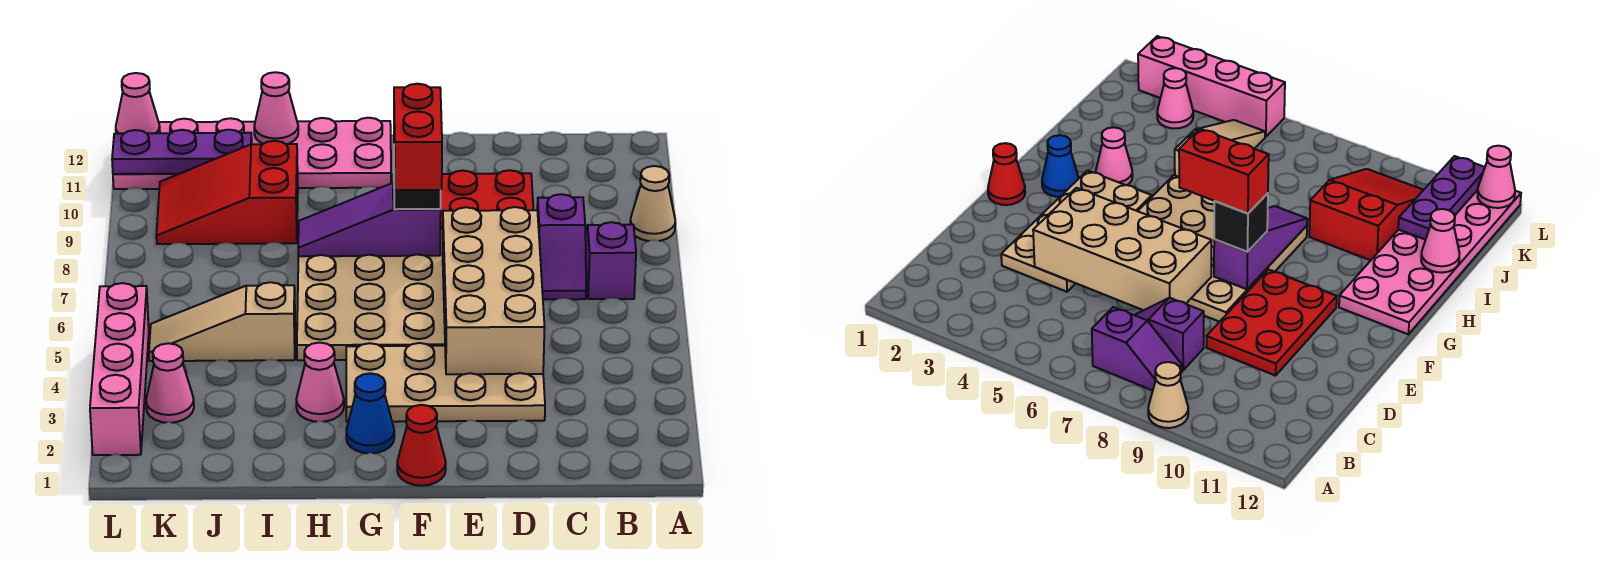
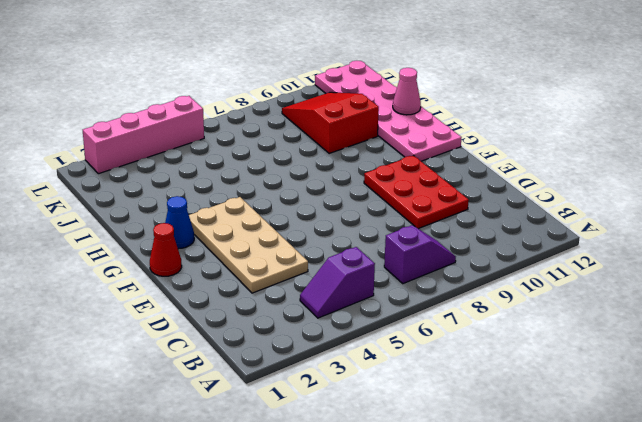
purple 1x2 slope [300,247,375,318] -> purple 1x2 slope moved to [537,194,586,299]
none -> tan 1x1 cone [630,166,675,241]
none -> tan 4x4 plate [297,229,445,360]
none -> pink 1x1 cone [296,343,344,422]

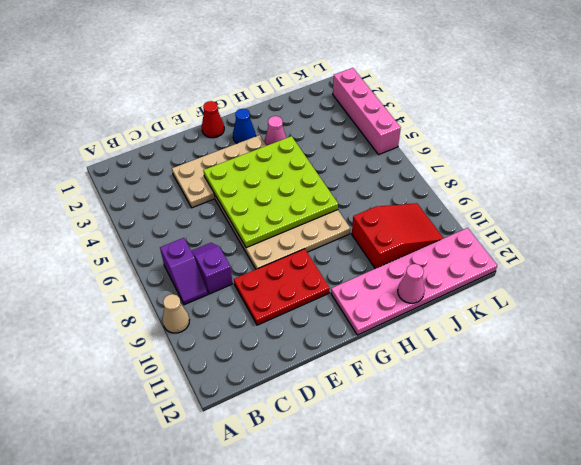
lime 4x4 plate [203,136,338,248] -> tan 2x4 brick [443,207,545,374]
none -> tan 1x3 slope [149,282,295,361]
none -> pink 1x1 cone [146,343,194,423]
none -> purple 1x3 slope [298,183,441,256]

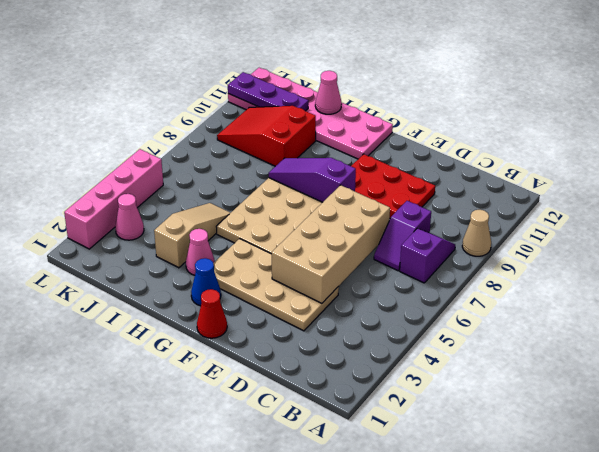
tan 1x3 slope [154,203,230,268] -> tan 1x3 slope turned to [149,282,295,361]
none -> pink 1x1 cone [116,73,160,134]
none -> black 1x1 brick [394,169,441,209]
none -> red 1x2 brick [394,84,442,190]

